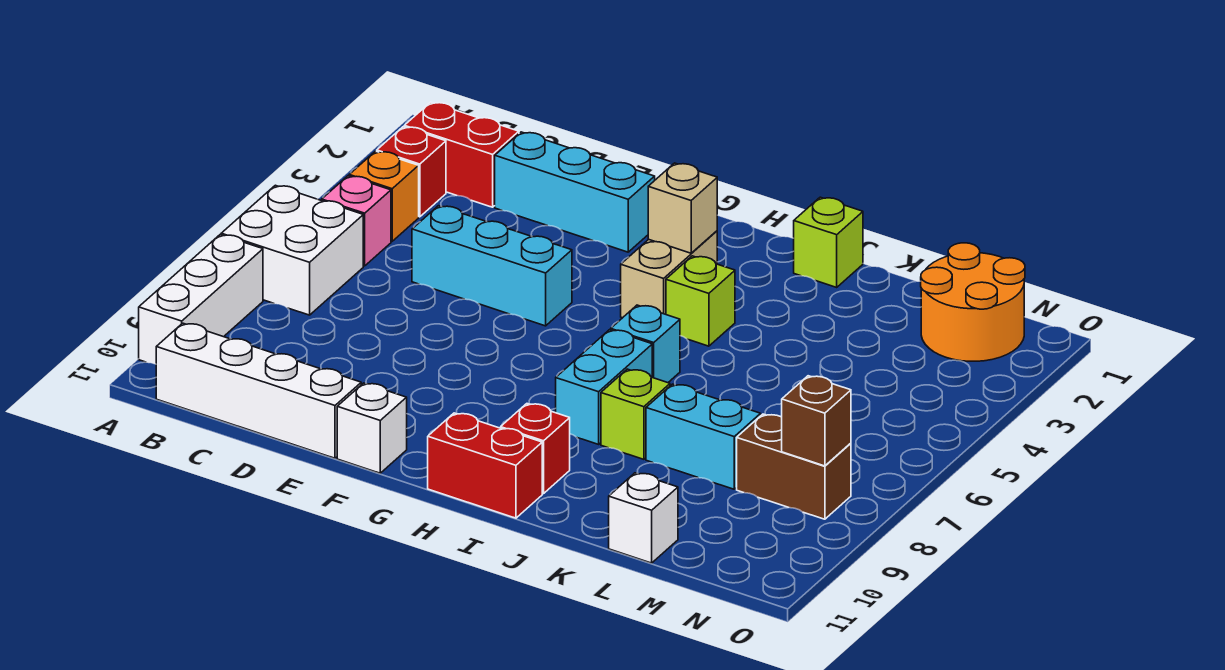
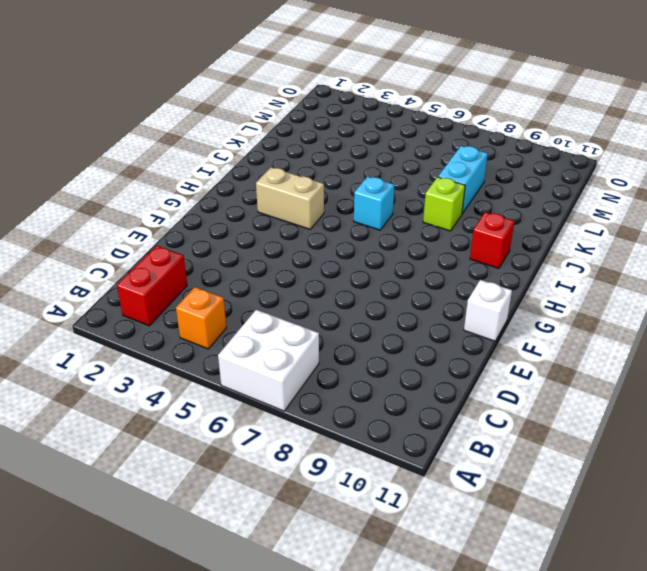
none -> white 1x3 brick [139,235,263,364]
none -> red 1x1 brick [377,127,446,217]
none -> pink 1x1 brick [322,176,391,266]

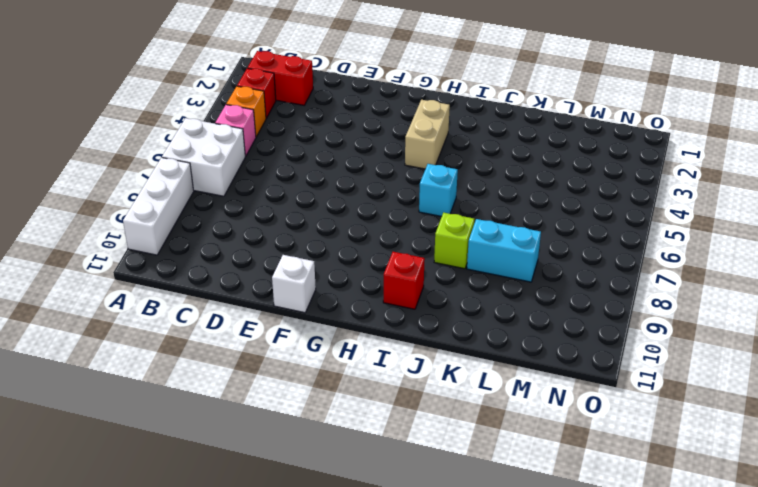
none -> white 1x4 brick [156,323,361,458]
none -> cyan 1x3 brick [495,132,655,252]
none -> cyan 1x3 brick [412,206,572,326]

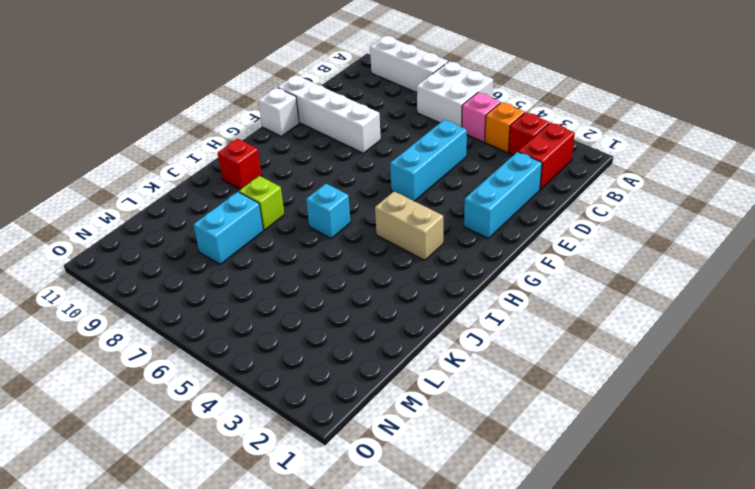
white 1x4 brick [278,75,381,153] -> white 1x4 brick turned to [156,323,361,458]
none -> red 1x2 brick [428,413,542,518]
none -> lime 1x1 brick [666,256,735,346]
none -> cyan 1x2 brick [556,330,652,444]

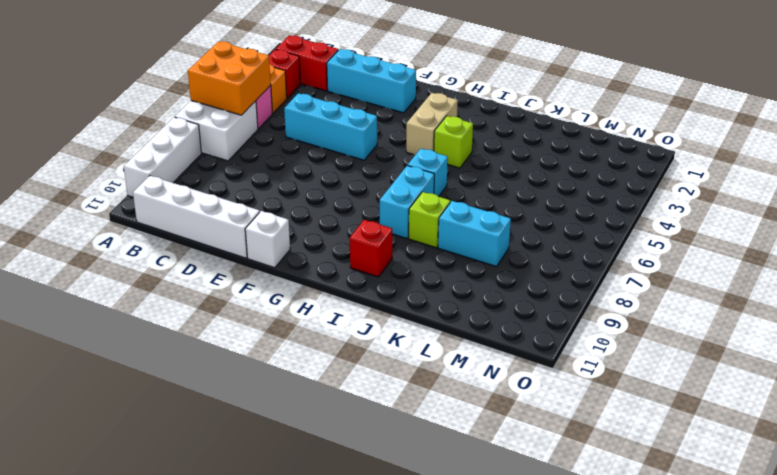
orange 2x2 brick [188,41,271,115] -> none
none -> red 1x2 brick [428,413,542,518]
none -> lime 1x1 brick [794,197,863,287]
none -> white 1x1 brick [609,473,678,563]

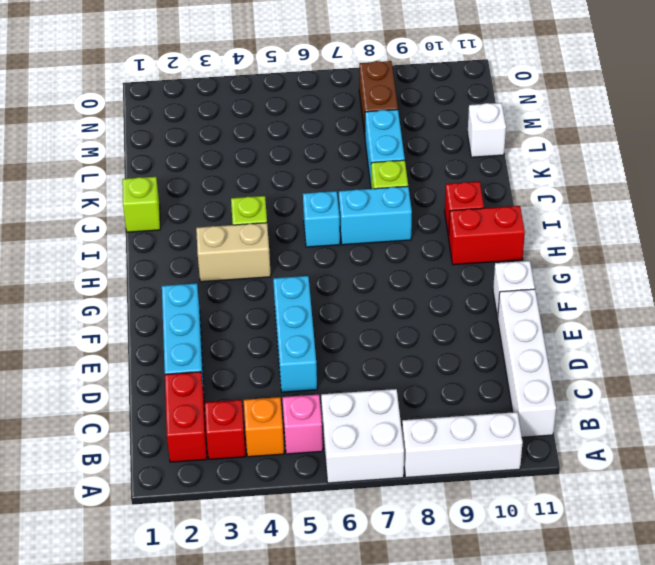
red 1x2 brick [449,206,525,265] -> red 1x2 brick turned to [428,413,542,518]
none -> orange 2x2 round brick [921,243,1025,361]
none -> tan 1x1 brick [648,163,717,253]
none -> brown 1x1 brick [782,376,851,466]

